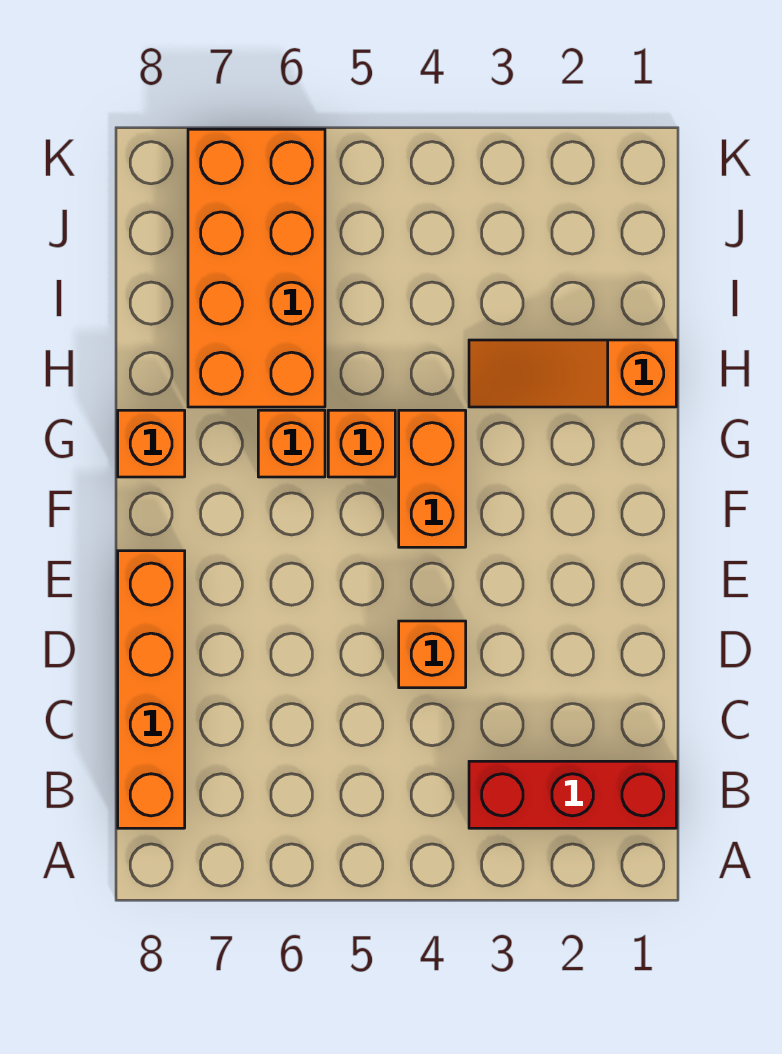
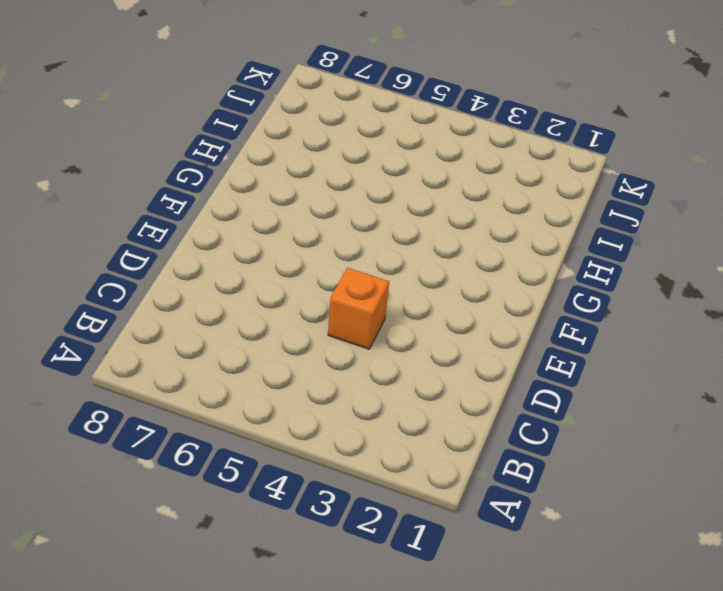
none -> red 1x3 brick [469,761,676,828]
none -> orange 1x4 brick [118,551,185,828]

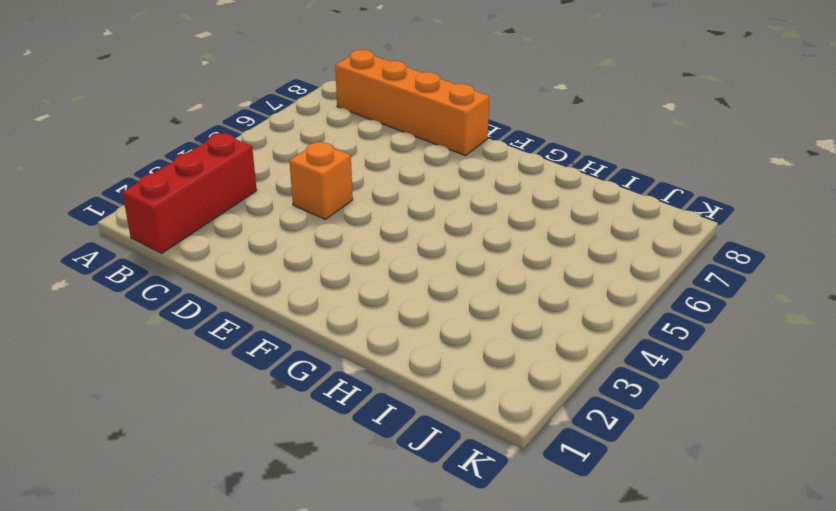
none -> orange 1x2 brick [399,410,466,547]
none -> orange 1x1 brick [328,410,395,477]

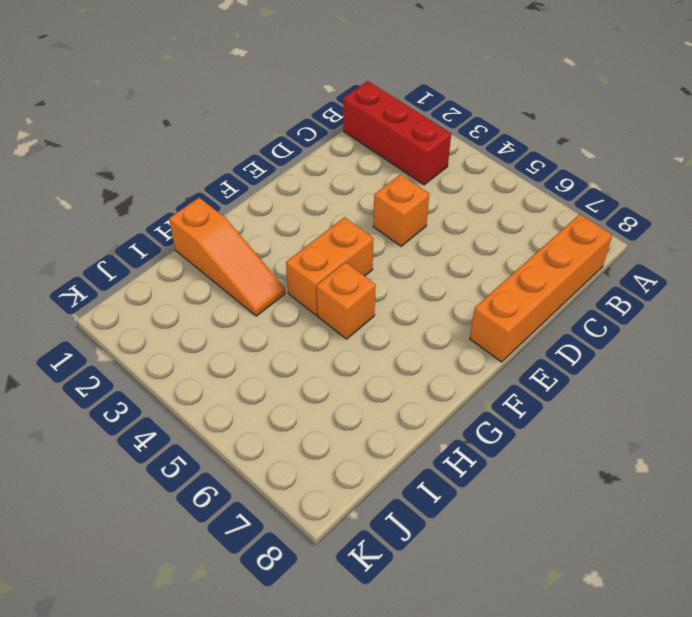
none -> orange 1x1 brick [258,410,325,477]
none -> orange 1x1 brick [118,410,185,477]

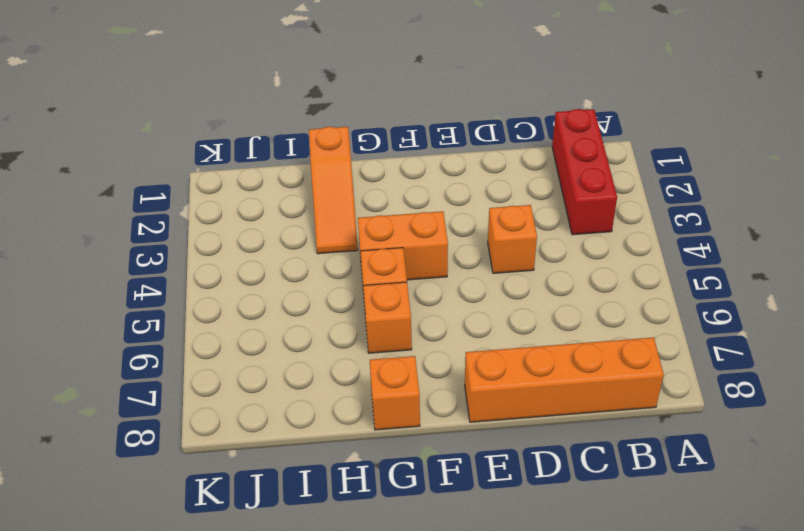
none -> orange 2x4 brick [188,129,325,407]

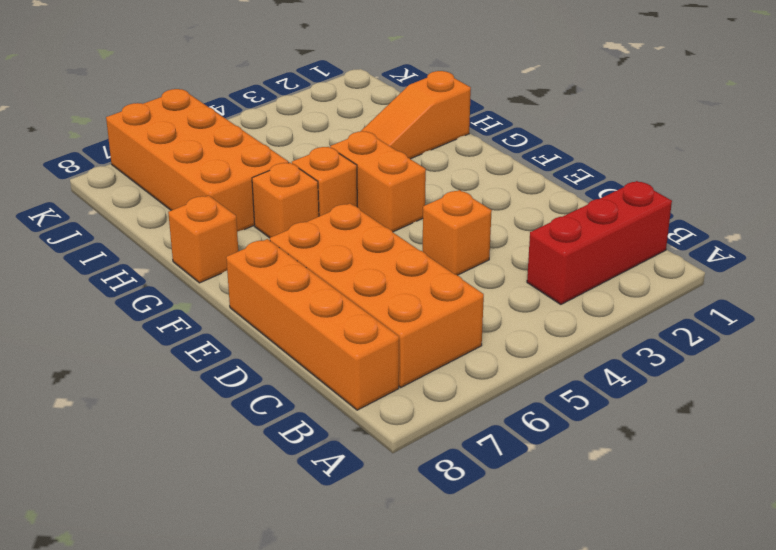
orange 2x4 brick [270,203,484,387] -> none

